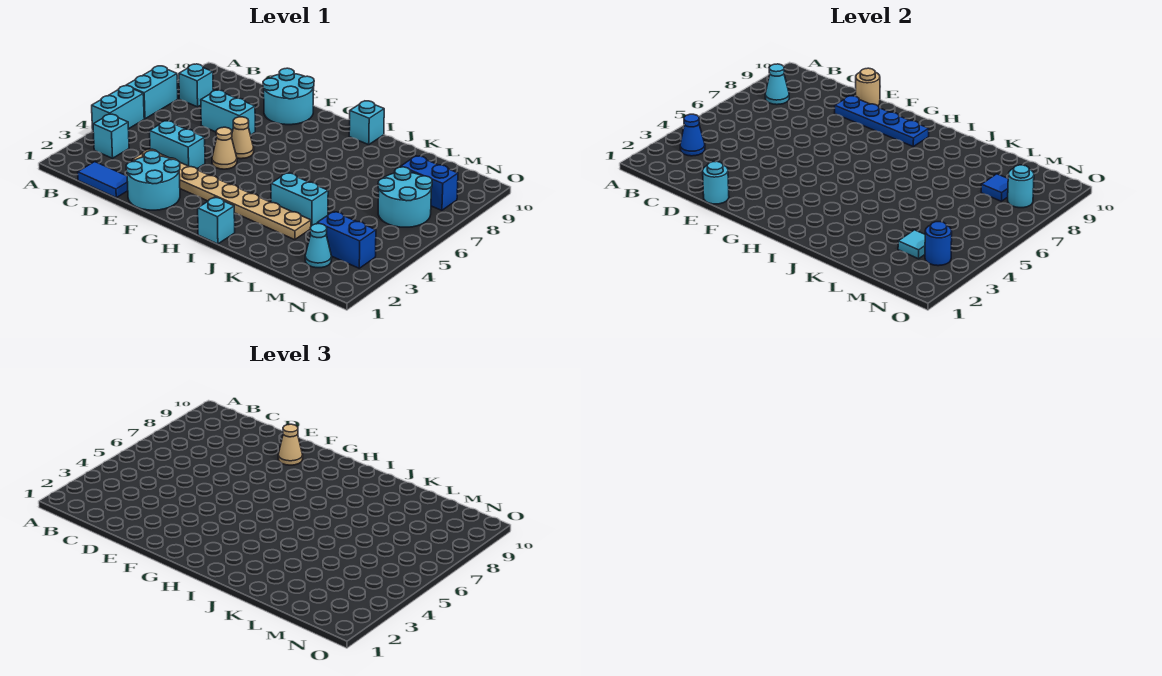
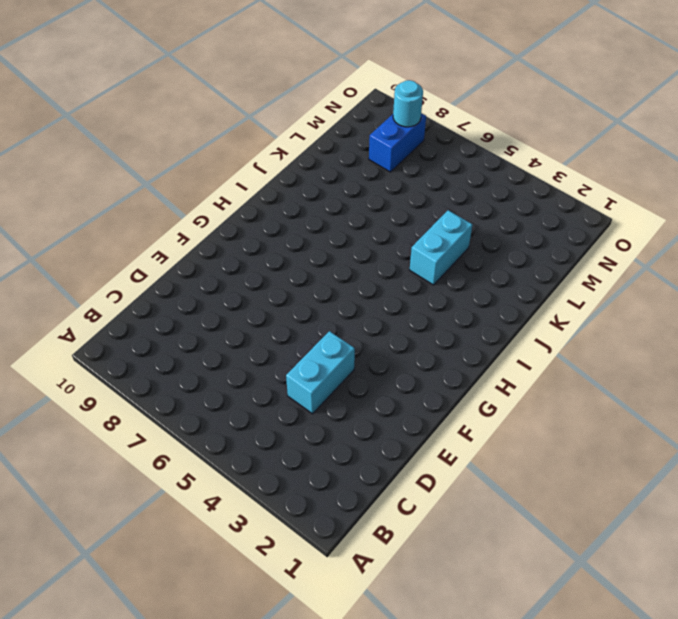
none -> cyan 1x2 brick [92,86,144,129]
none -> cyan 1x2 brick [126,66,178,119]
none -> cyan 1x1 brick [93,114,129,158]

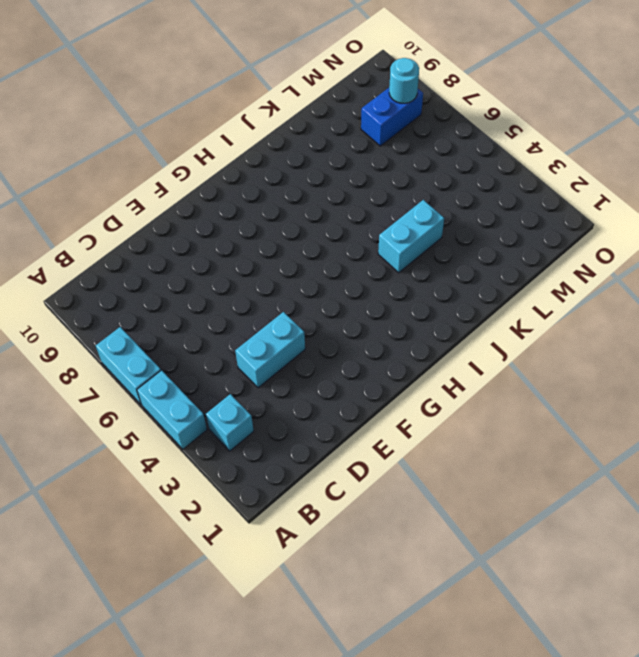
none -> cyan 1x1 brick [179,64,213,107]
none -> blue 1x2 tile [78,162,128,198]
none -> tan 1x8 plate [133,149,311,240]

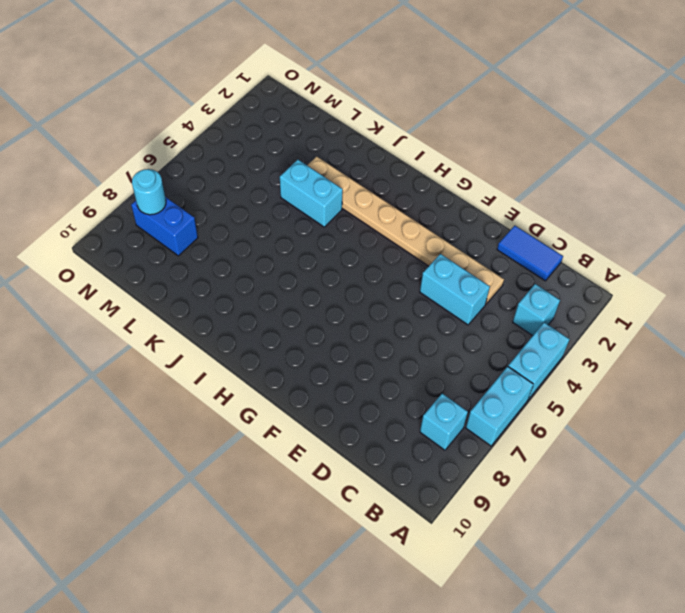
none -> cyan 1x2 brick [201,90,255,135]
none -> cyan 2x2 round brick [126,151,180,210]
none -> cyan 2x2 round brick [263,68,314,125]

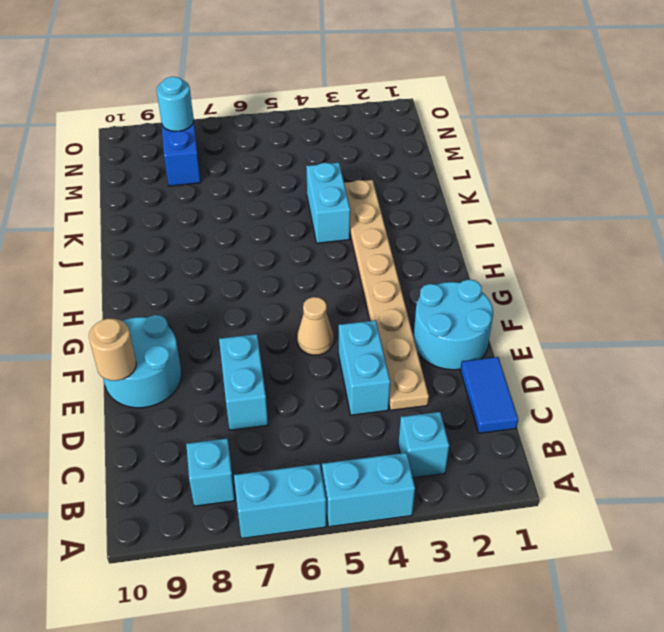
none -> tan 1x1 cone [232,117,254,159]
none -> cyan 1x1 brick [198,197,235,244]
none -> cyan 1x1 brick [349,101,384,145]

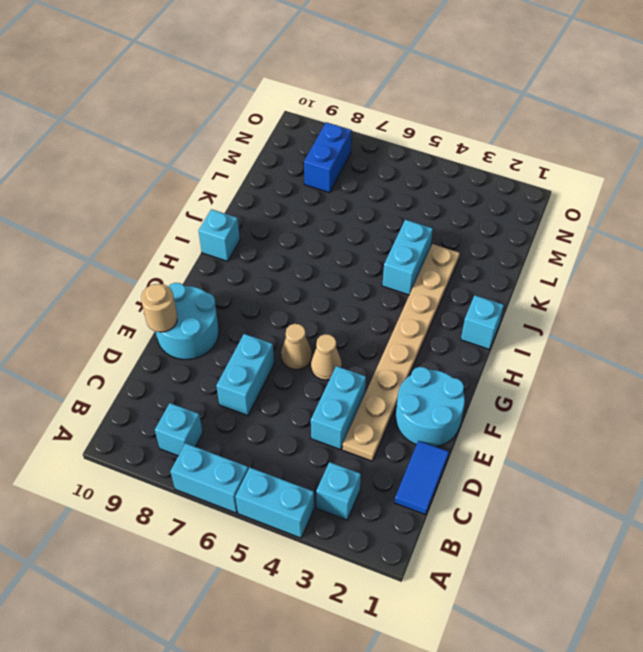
none -> cyan 1x1 cone [305,224,332,268]
none -> blue 1x2 brick [317,212,376,268]
none -> cyan 2x2 round brick [378,167,432,227]

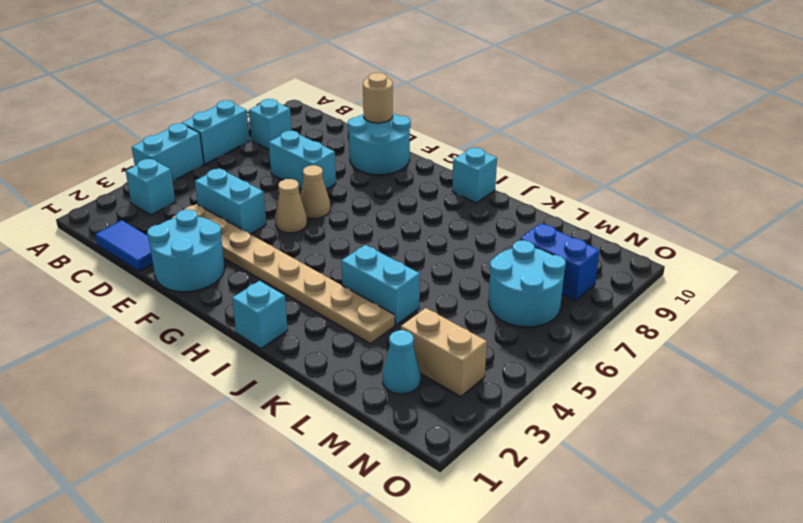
tan 1x2 brick [401,308,487,397] -> blue 1x2 brick [317,212,376,268]
none -> blue 1x1 cone [680,114,705,156]
none -> cyan 1x1 cone [765,64,789,105]
none -> cyan 1x1 round brick [703,161,729,204]

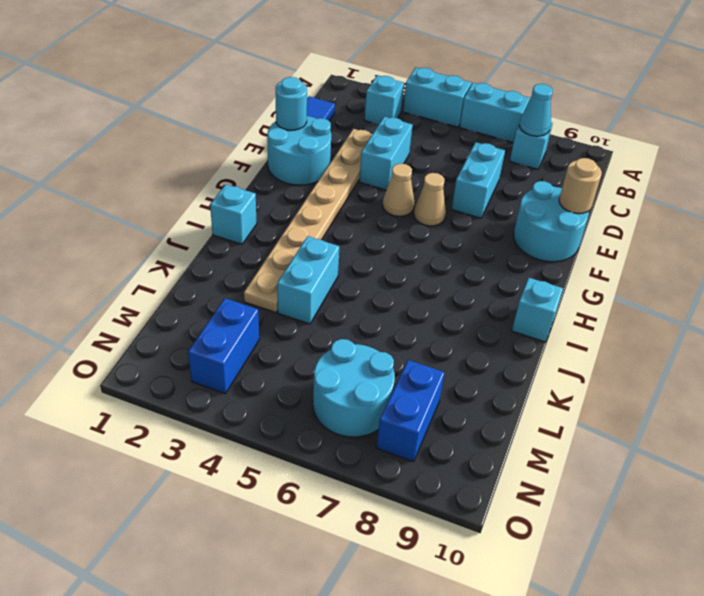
none -> cyan 1x1 cone [305,224,332,268]
none -> blue 1x1 cone [680,114,705,156]
none -> blue 1x4 plate [835,96,929,147]

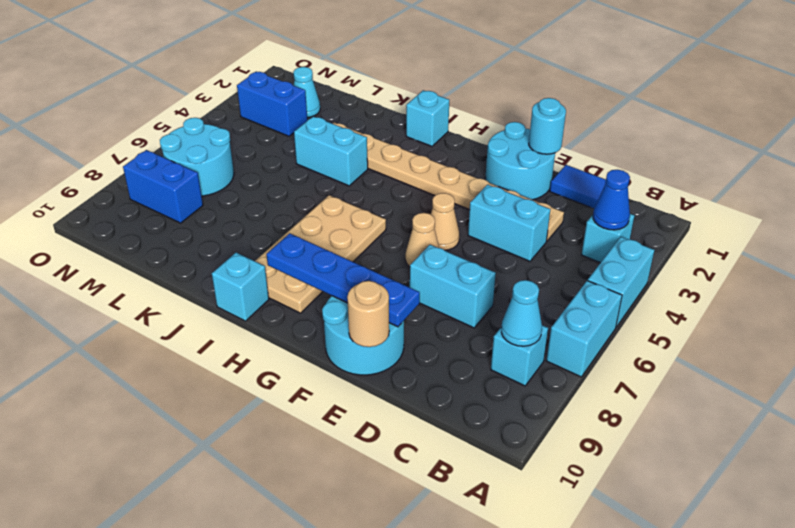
tan 2x4 plate [255,195,386,313] -> none
none -> cyan 1x1 tile [898,230,925,259]
none -> blue 1x1 tile [981,174,1008,201]
none -> blue 1x1 round brick [925,222,952,266]

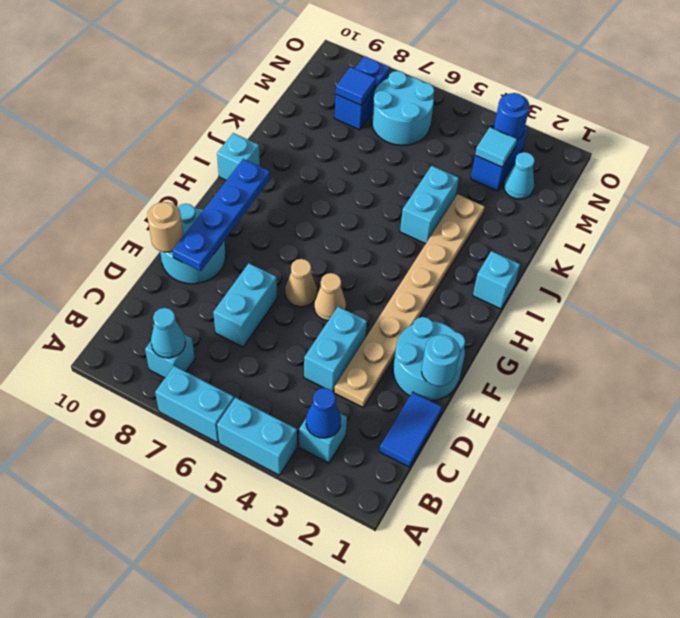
none -> cyan 1x1 round brick [1008,165,1034,208]
none -> tan 1x1 cone [278,424,303,465]

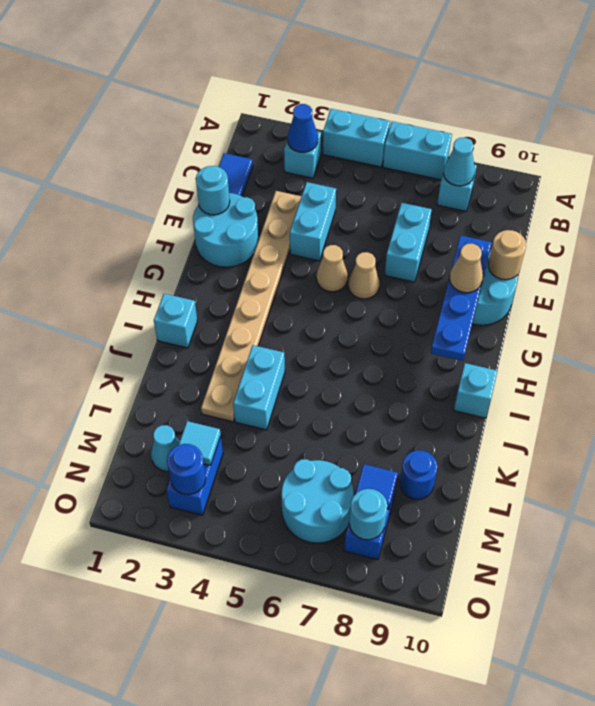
blue 1x1 round brick [400,450,437,499] -> none

